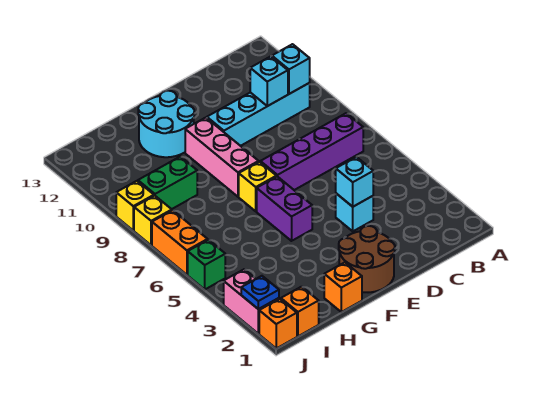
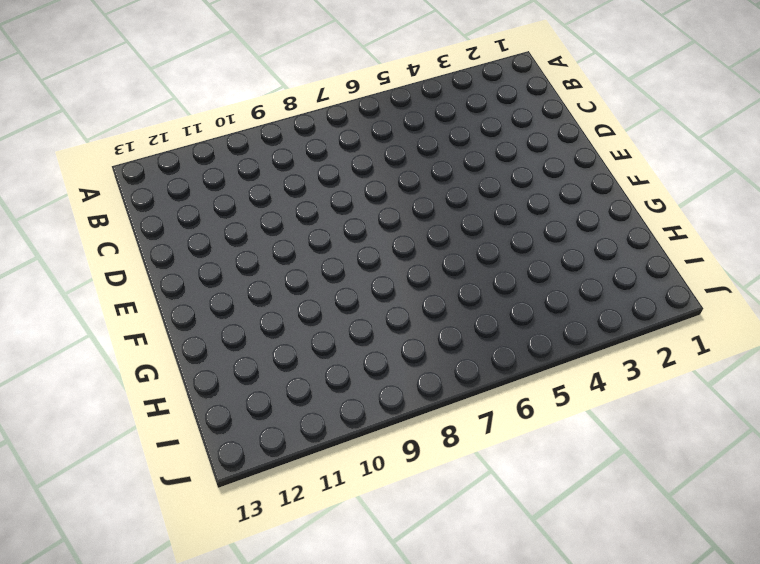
none -> purple 1x4 brick [260,113,363,190]
none -> cyan 1x4 brick [207,83,310,146]
none -> cyan 1x1 brick [336,193,373,231]

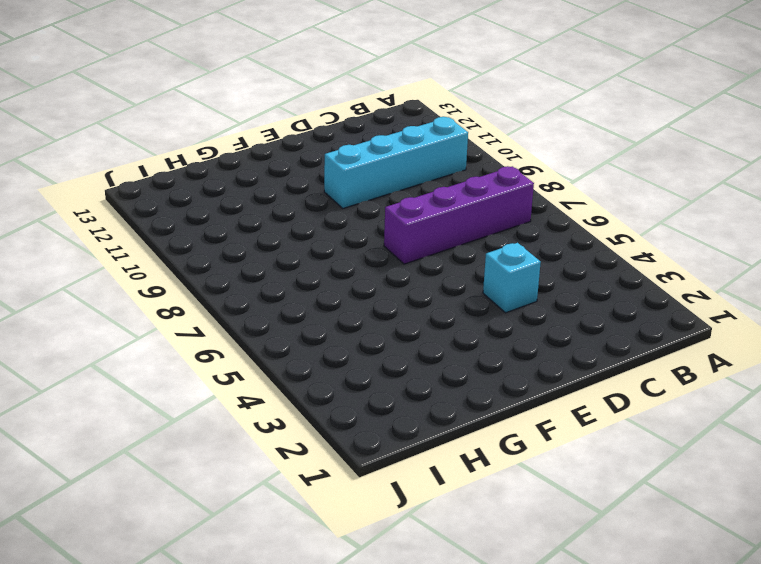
none -> brown 2x2 round brick [339,226,395,292]
none -> purple 1x2 brick [257,176,312,241]
none -> yellow 1x1 brick [239,162,276,211]

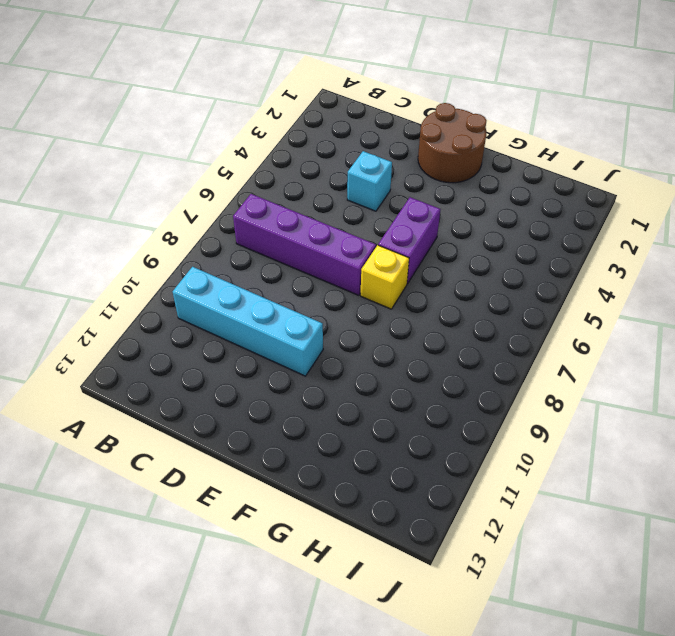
none -> pink 1x3 brick [185,118,259,197]
none -> cyan 2x2 round brick [138,91,194,157]
none -> orange 1x1 brick [324,262,362,312]

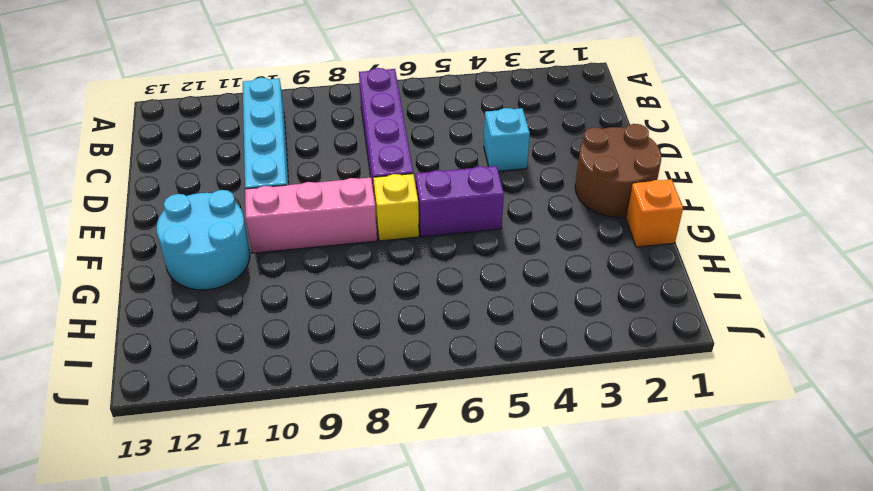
none -> green 1x2 brick [138,157,197,209]
none -> orange 1x1 brick [281,287,319,336]
none -> orange 1x1 brick [259,299,297,348]

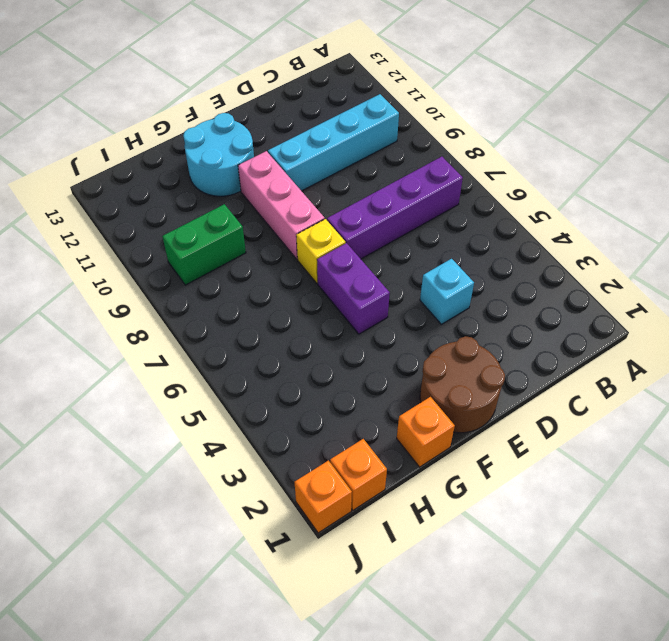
none -> pink 1x2 brick [224,269,279,334]
none -> green 1x1 brick [188,240,225,289]
none -> orange 1x2 brick [152,210,208,275]

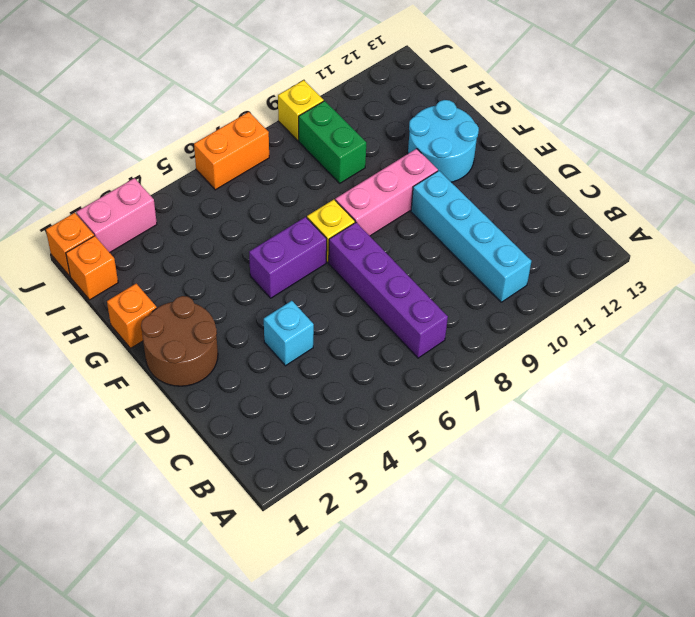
none -> green 1x1 brick [188,240,225,289]
none -> yellow 1x1 brick [134,196,172,245]
none -> cyan 1x1 brick [272,44,310,94]

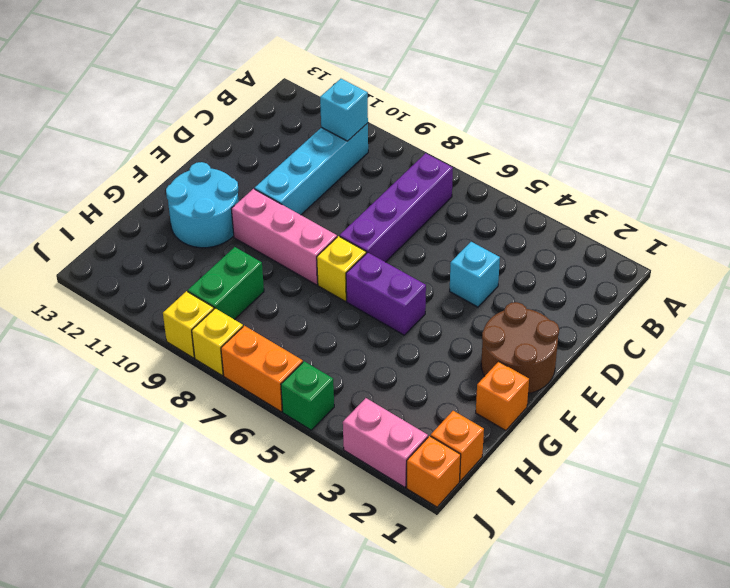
none -> cyan 1x1 brick [250,56,288,106]
none -> cyan 1x1 brick [336,157,373,207]
none -> blue 1x1 plate [241,276,279,309]

